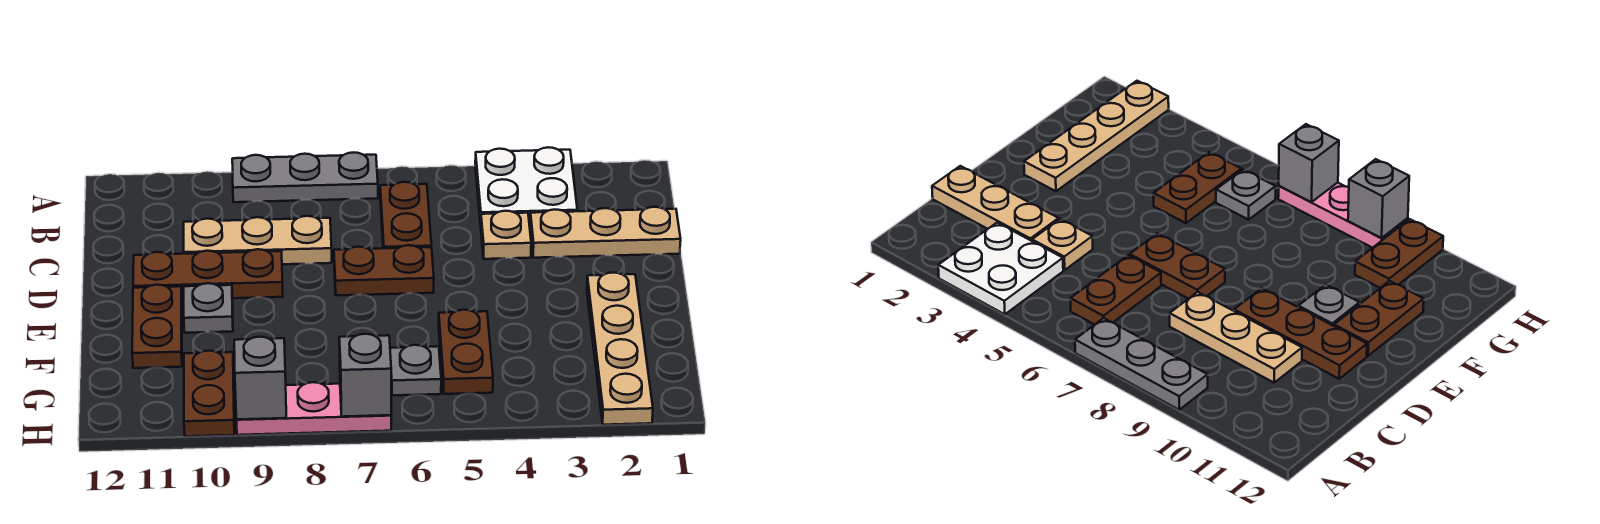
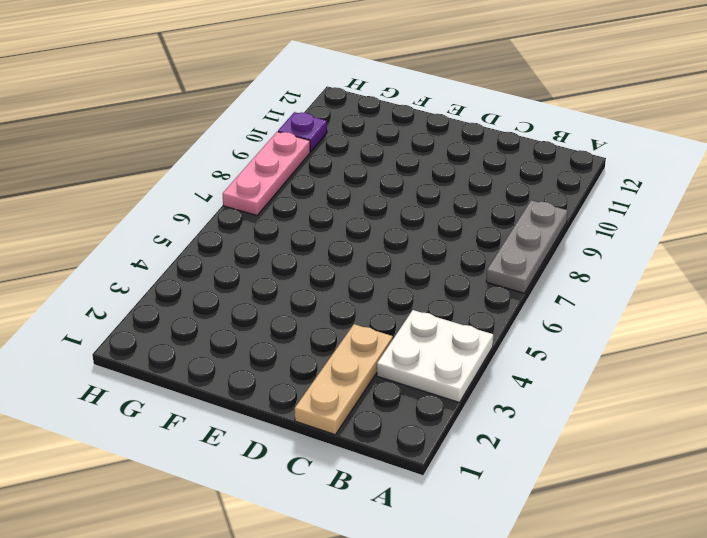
purple 1x1 plate [278,112,327,152] -> brown 1x2 plate [184,351,234,436]
none -> brown 1x2 plate [380,182,431,248]
none -> tan 1x1 plate [481,211,531,259]
none -> tan 1x3 plate [184,216,332,264]

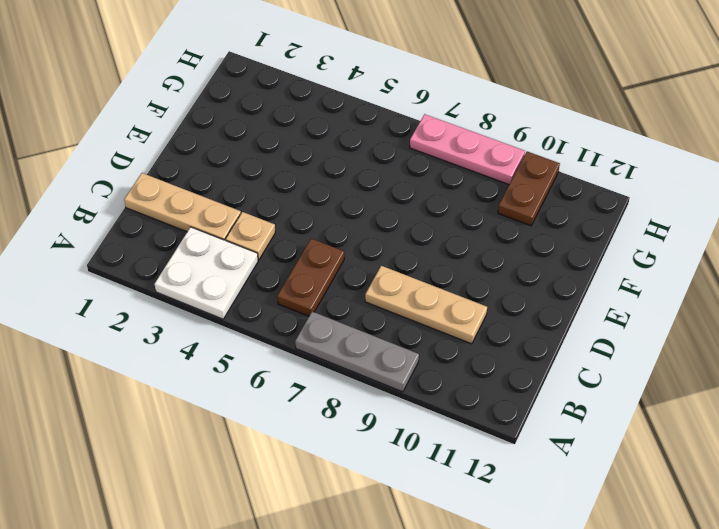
none -> brown 1x2 plate [334,245,434,296]
none -> brown 1x3 plate [133,249,283,300]
none -> tan 1x4 plate [587,273,653,425]

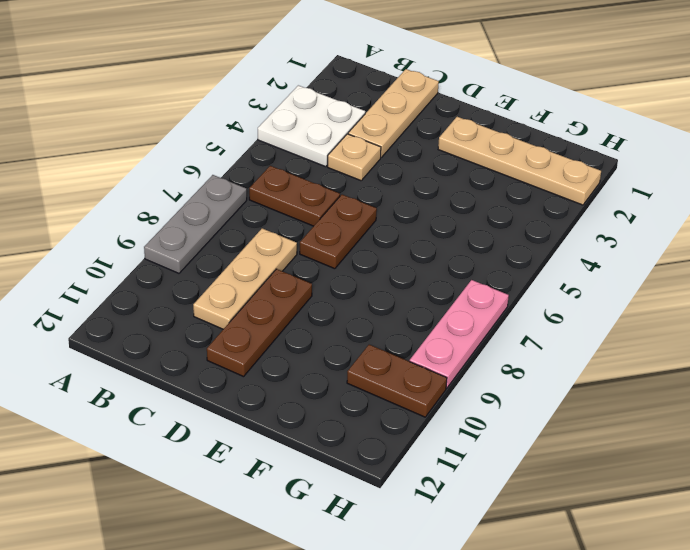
none -> grey 1x1 plate [184,283,233,333]
none -> brown 1x2 plate [132,285,182,368]
none -> brown 1x2 plate [439,310,493,394]

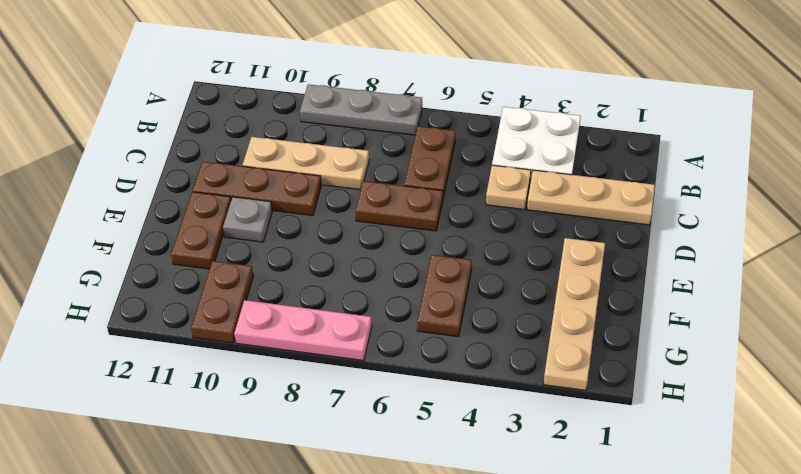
none -> grey 1x1 plate [390,345,441,395]
none -> grey 1x1 brick [339,334,391,417]
none -> grey 1x1 brick [234,337,286,419]

